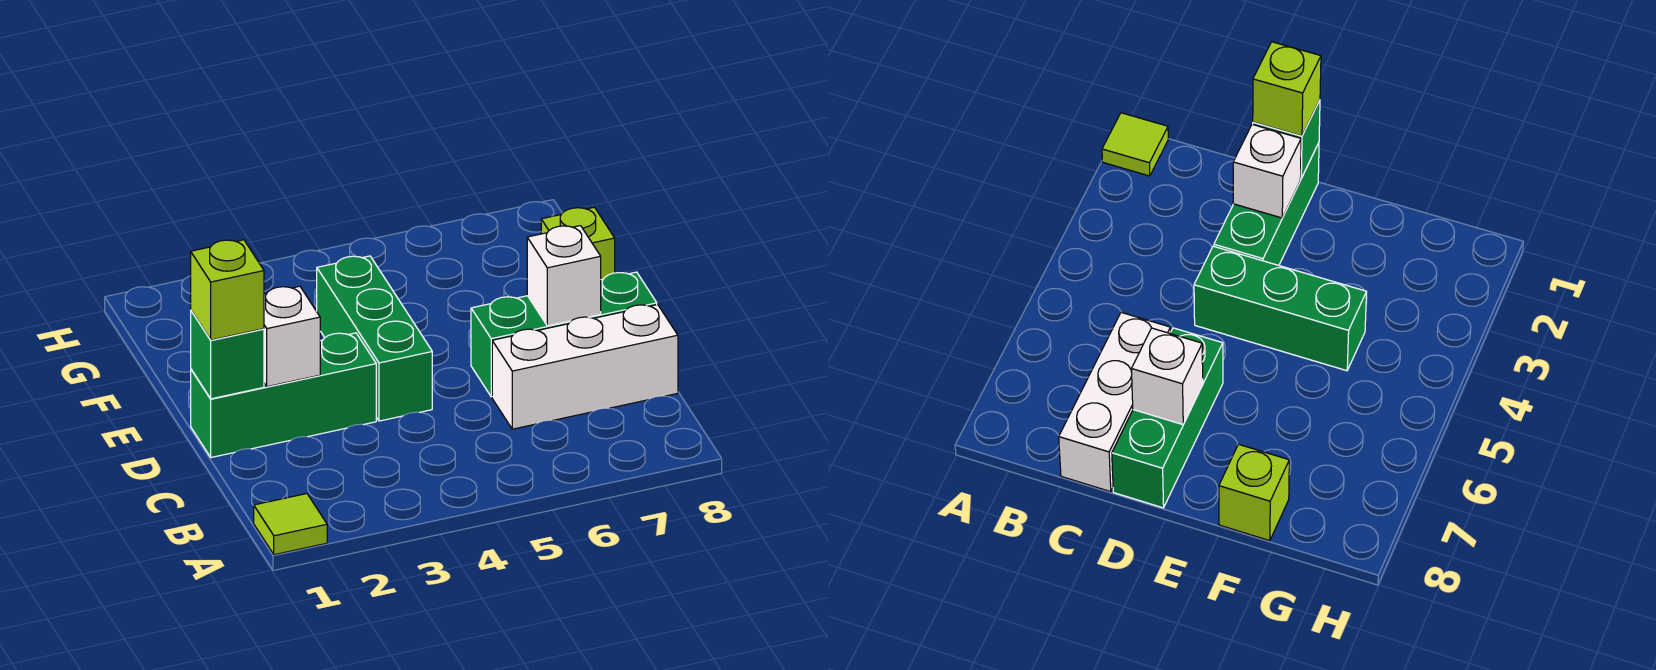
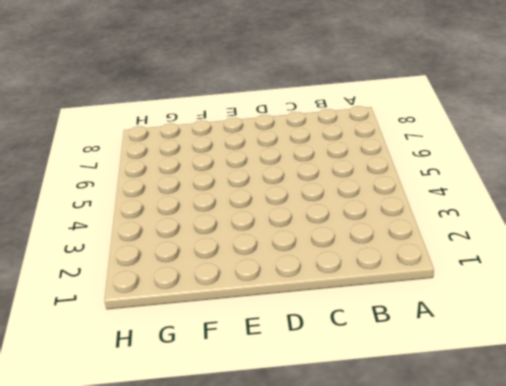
none -> lime 1x1 tile [254,494,327,555]
none -> white 1x3 brick [492,305,678,429]

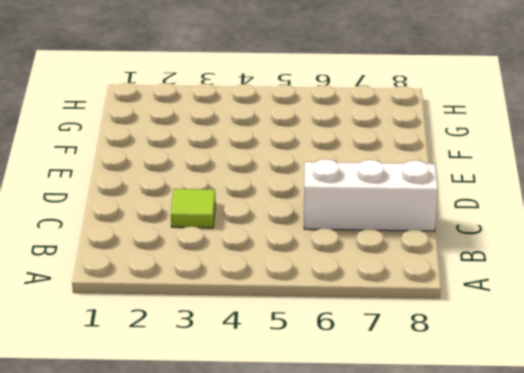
lime 1x1 tile [171,189,215,228] -> lime 1x1 tile moved to [254,494,327,555]
none -> green 1x3 brick [191,333,376,457]
none -> green 1x3 brick [317,256,432,421]

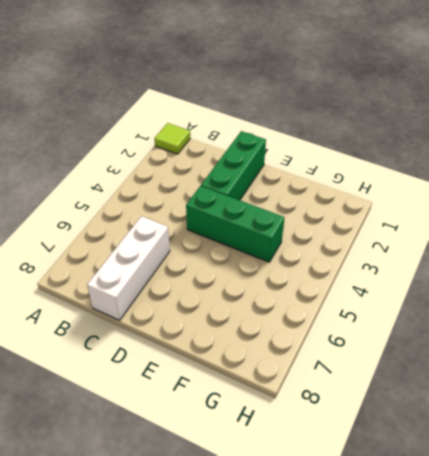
none -> green 1x3 brick [471,272,657,397]
none -> lime 1x1 brick [541,207,615,280]

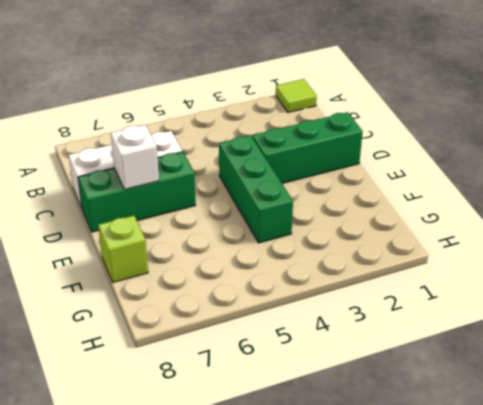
none -> green 1x1 brick [191,311,264,399]
none -> white 1x1 brick [264,286,320,387]

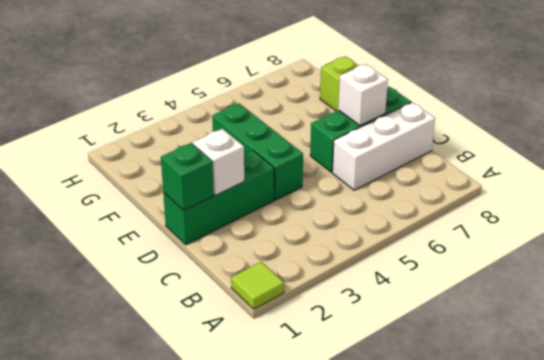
none -> lime 1x1 brick [191,240,264,340]

